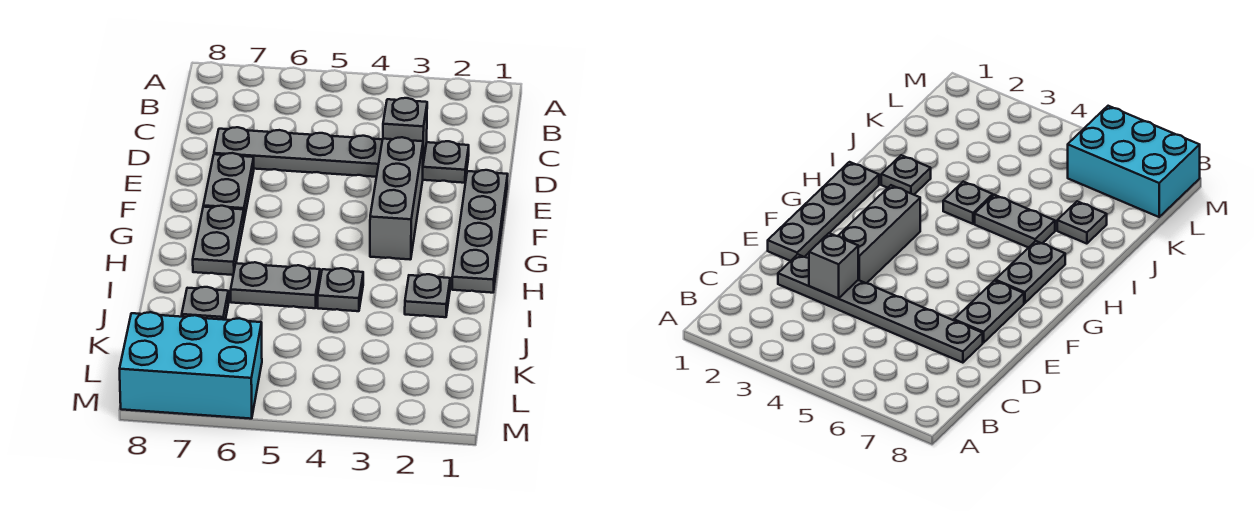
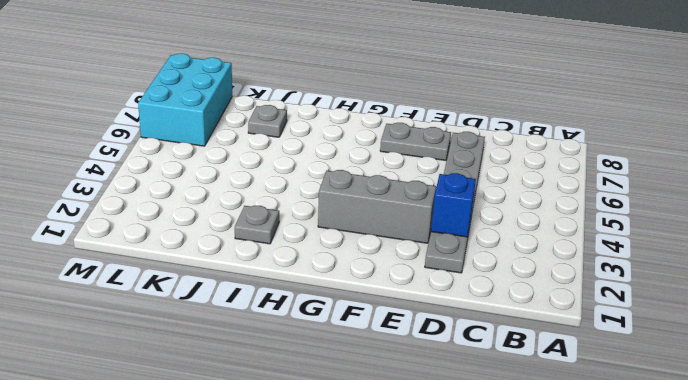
blue 1x1 brick [431,173,476,237] -> grey 1x1 brick [383,98,427,163]
none -> grey 1x4 plate [452,170,508,293]
none -> grey 1x2 plate [193,206,244,275]

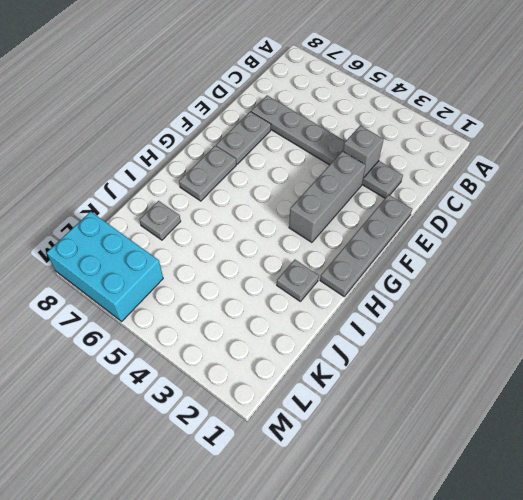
none -> grey 1x1 plate [318,268,363,311]
none -> grey 1x2 plate [231,262,320,308]

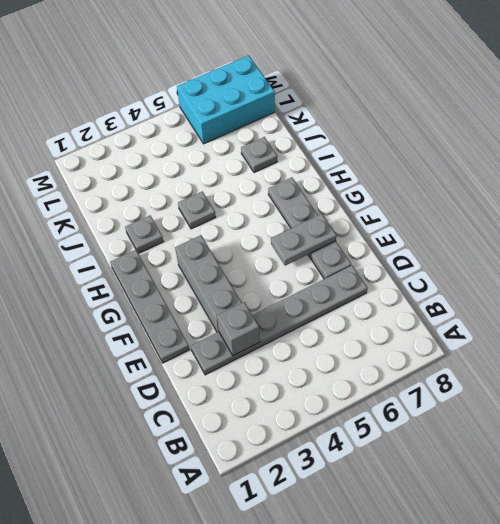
grey 1x2 plate [271,214,337,266] -> grey 1x2 plate moved to [231,262,320,308]

